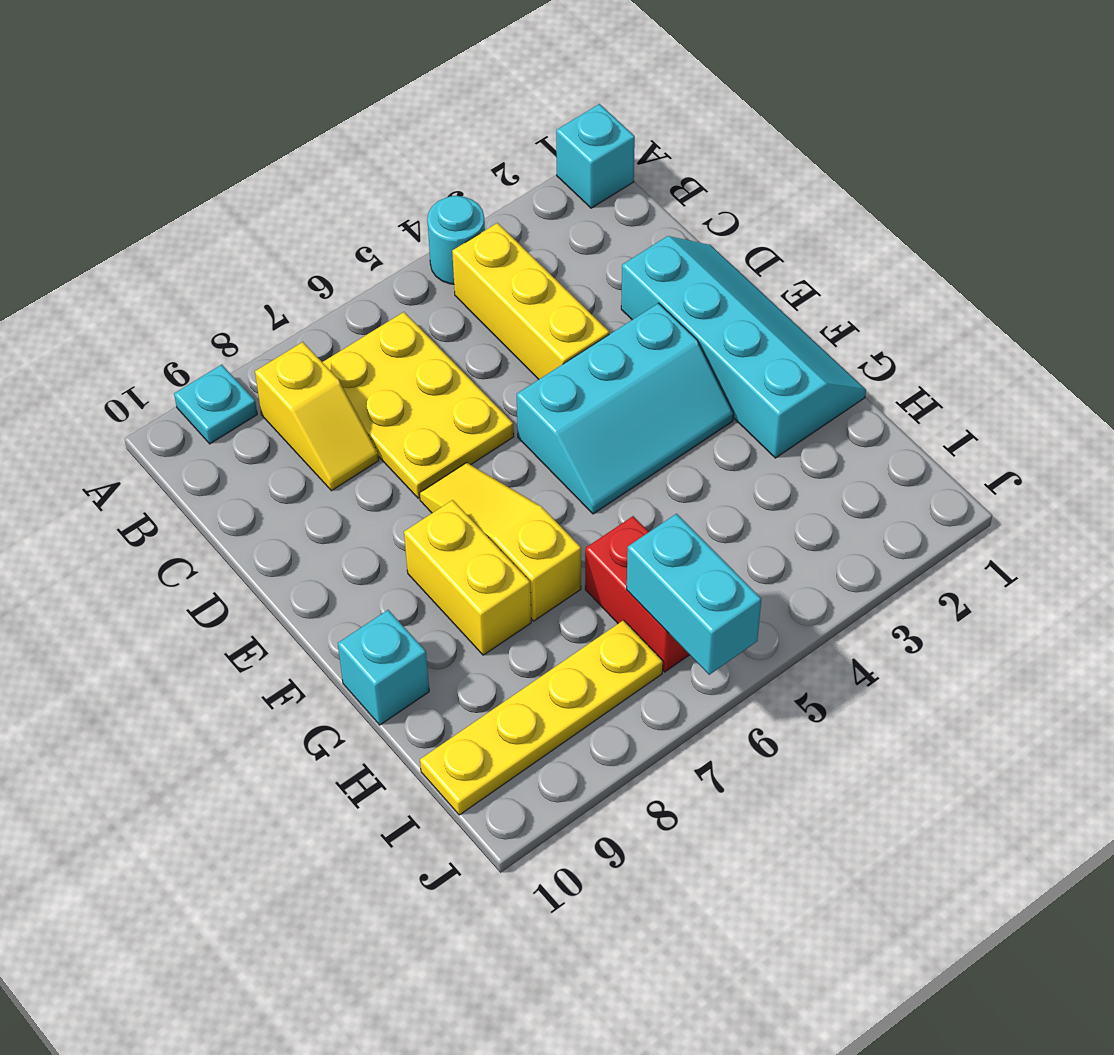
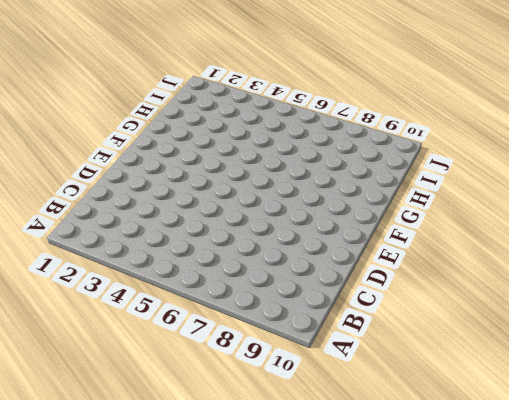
none -> cyan 1x1 brick [556,104,635,208]
none -> cyan 1x1 round brick [427,196,485,284]
none -> cyan 1x1 plate [174,365,257,444]

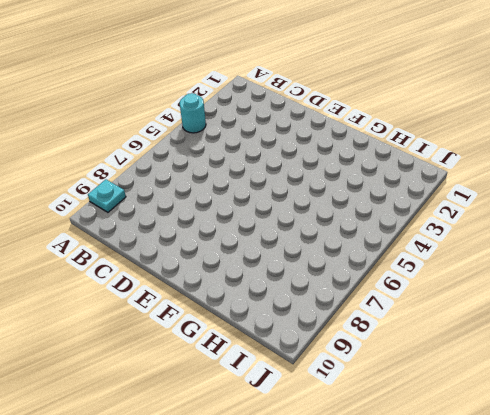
none -> cyan 1x1 brick [556,104,635,208]
none -> yellow 1x3 brick [452,223,609,379]
none -> yellow 2x3 plate [322,312,514,498]

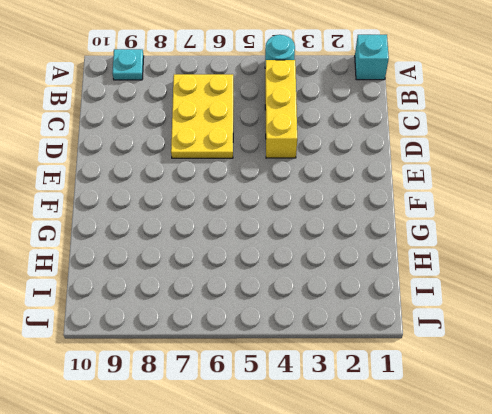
none -> yellow 1x2 slope [255,342,379,491]
none -> cyan 2x4 slope [621,236,866,458]
none -> cyan 2x3 slope [517,303,734,514]

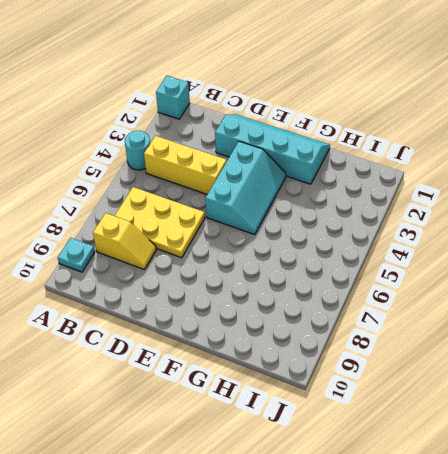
none -> yellow 1x3 slope [419,463,581,621]
none -> yellow 1x2 brick [404,500,531,655]
none -> cyan 1x1 brick [338,610,429,725]

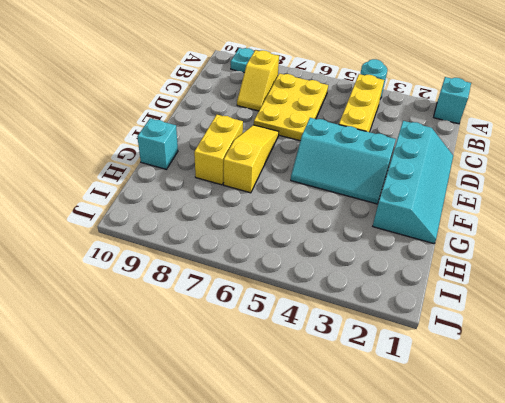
none -> red 1x2 brick [585,516,689,672]
none -> yellow 1x4 plate [420,620,663,815]
none -> cyan 1x2 brick [627,514,761,675]

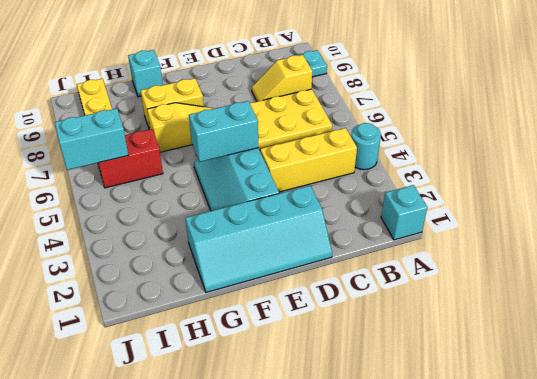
cyan 1x2 brick [189,101,258,162] -> none

